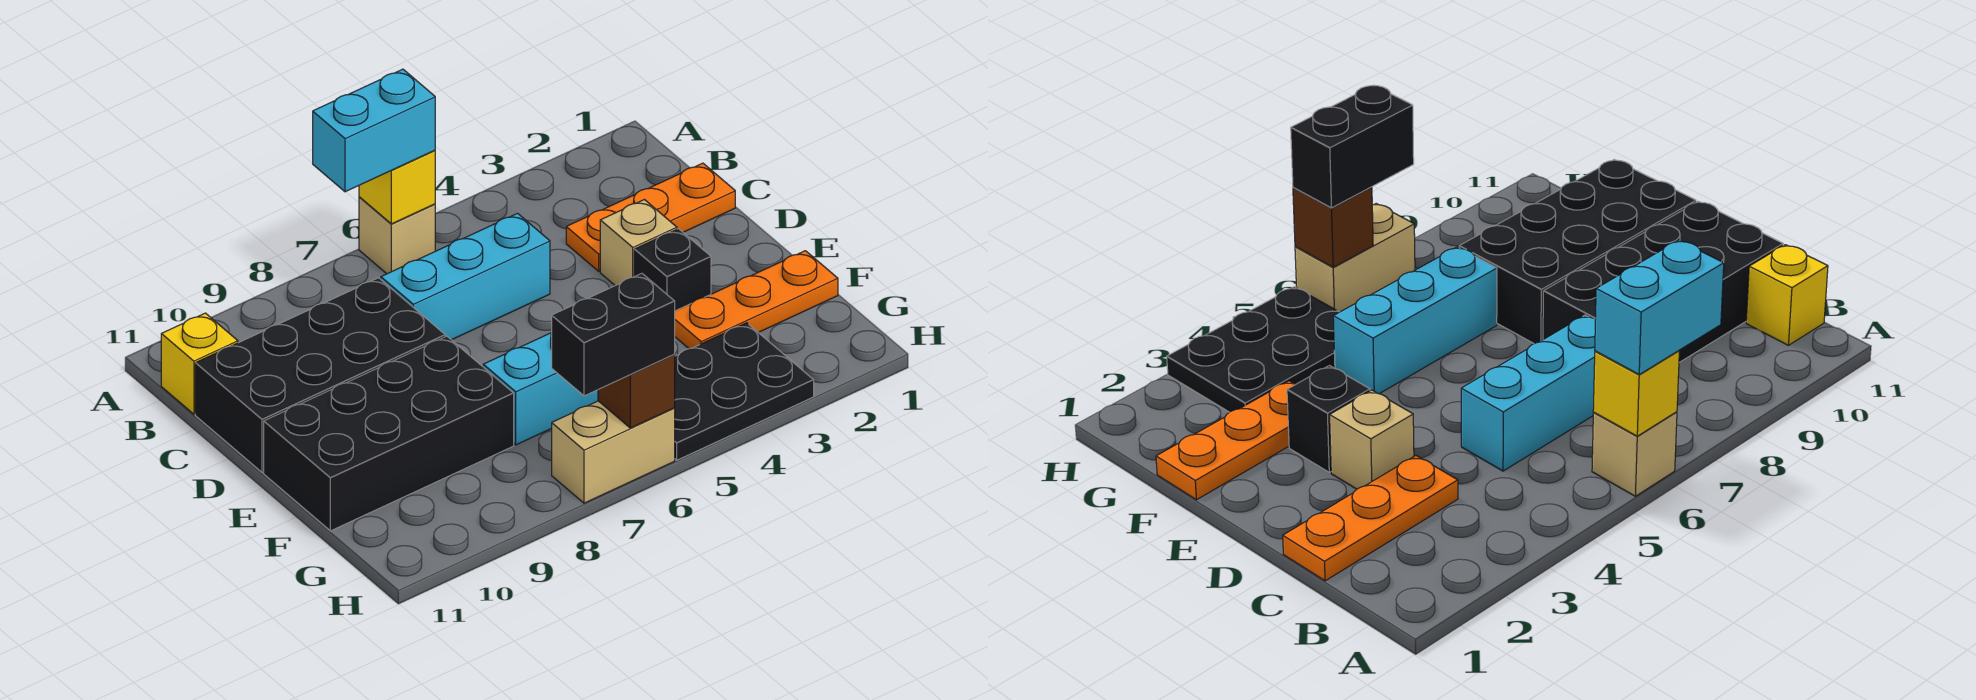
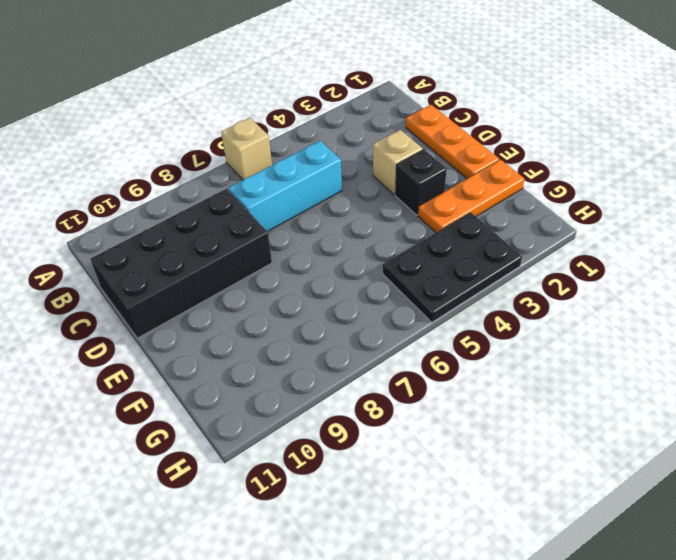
orange 1x3 plate [406,105,499,179] -> orange 1x3 plate turned to [566,163,735,271]
none -> yellow 1x1 brick [161,313,238,414]
none -> black 2x4 brick [264,336,514,531]
none -> cyan 1x3 brick [483,333,598,445]

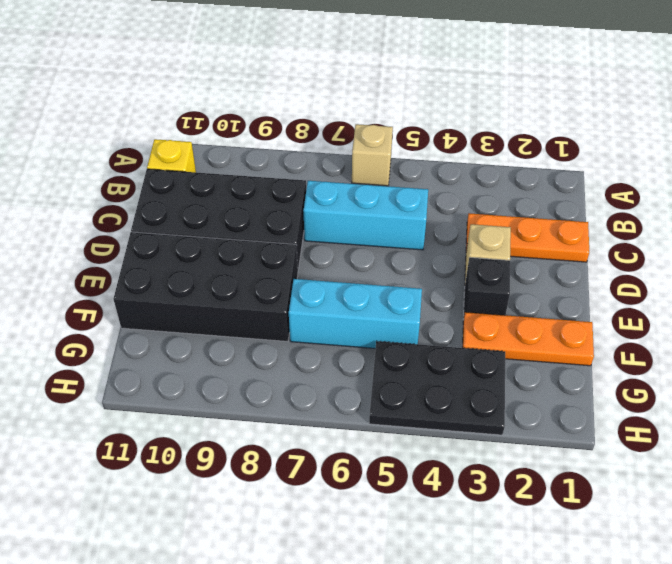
none -> tan 1x2 brick [552,401,675,503]
none -> yellow 1x1 brick [359,150,435,224]
none -> brown 1x1 brick [598,355,675,428]

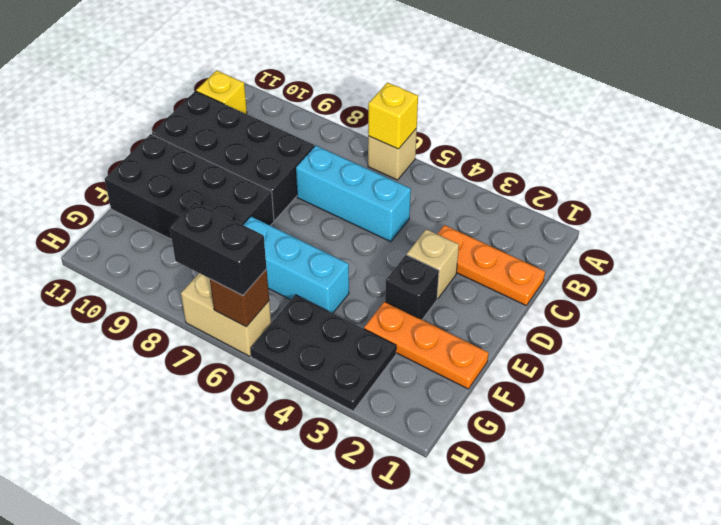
none -> cyan 1x2 brick [313,69,435,192]

